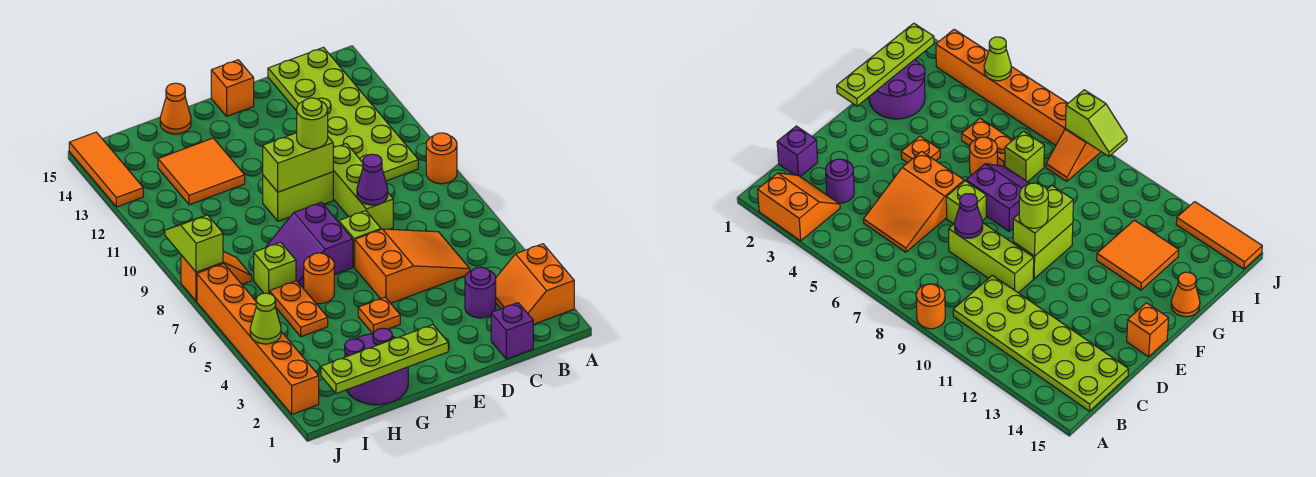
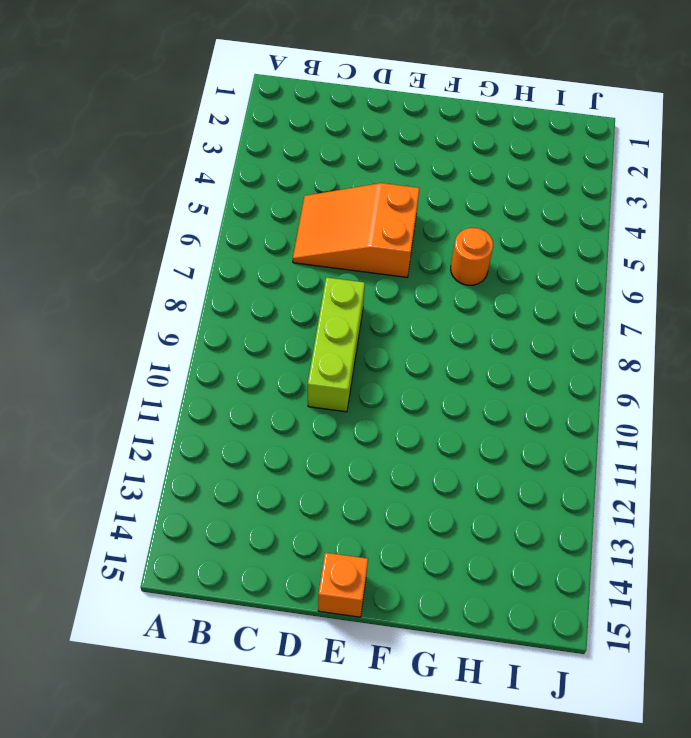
none -> orange 2x2 slope [496,244,574,325]
none -> orange 1x1 round brick [426,133,457,184]
none -> lime 2x6 plate [268,47,418,181]

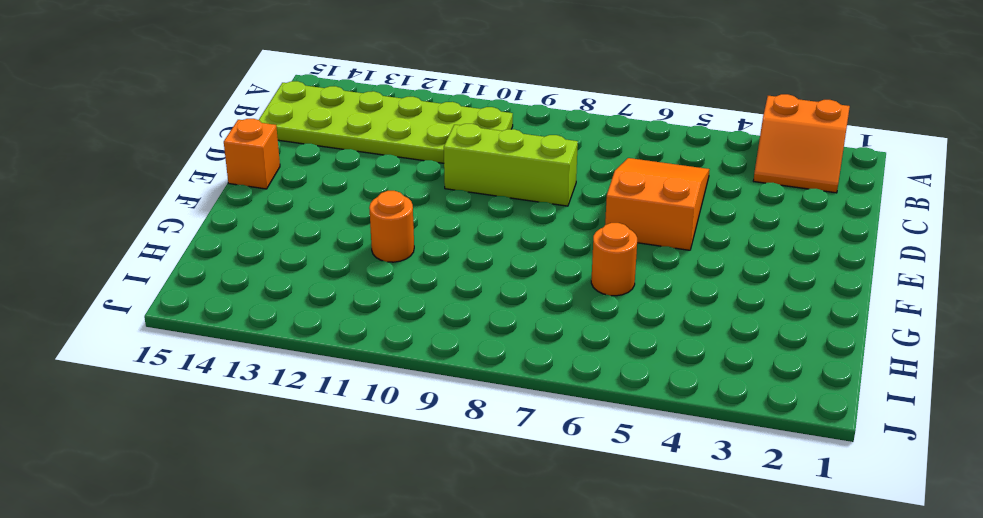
orange 1x1 round brick [369,191,414,262] -> orange 1x1 round brick moved to [426,133,457,184]
none -> purple 1x1 brick [491,303,533,359]
none -> purple 1x1 round brick [465,267,496,318]
none -> lime 1x1 brick [339,211,381,267]

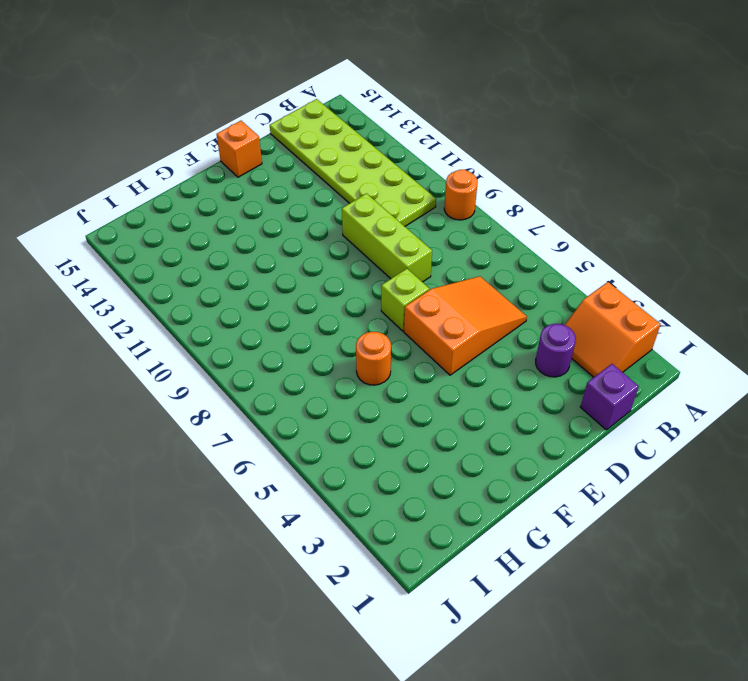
none -> lime 1x2 brick [263,172,333,221]
none -> orange 1x1 plate [358,297,400,334]
none -> purple 2x2 slope [266,202,353,287]

